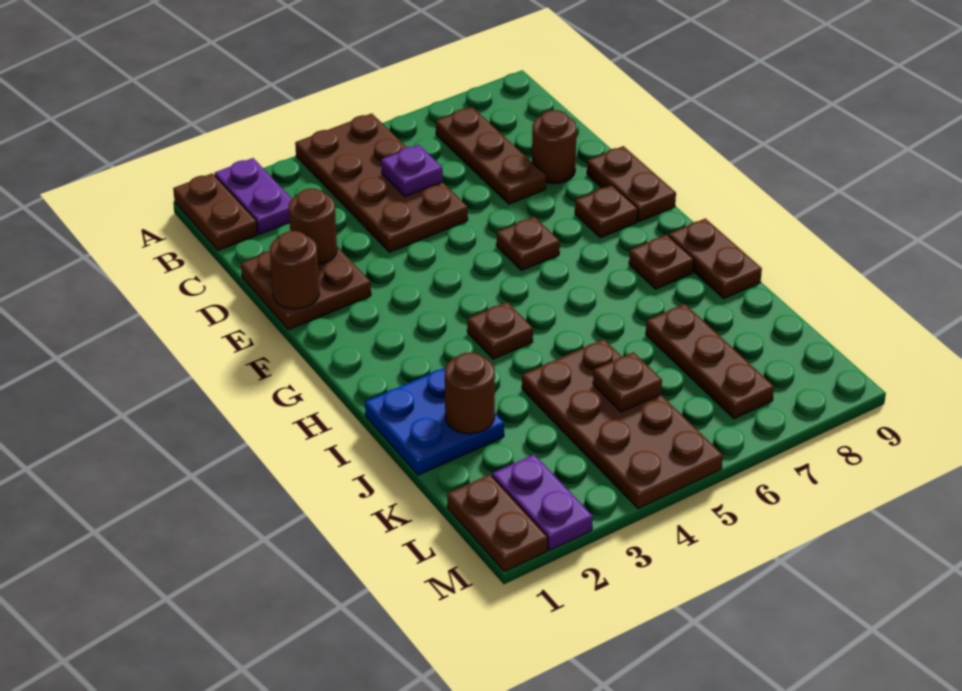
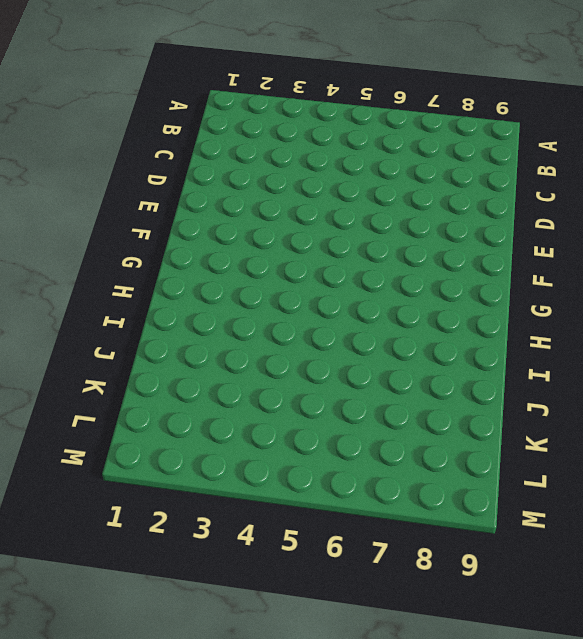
none -> brown 1x2 plate [173,173,258,250]
none -> purple 1x2 plate [215,158,292,234]
none -> brown 2x4 plate [295,113,468,252]

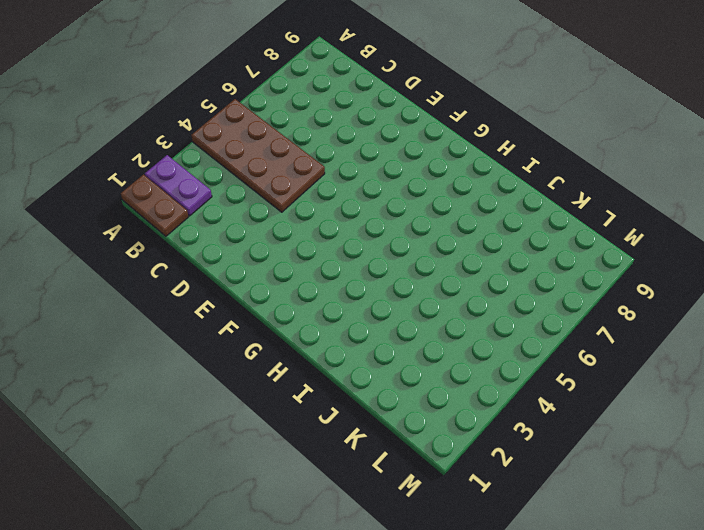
none -> brown 1x3 plate [436,107,546,204]
none -> brown 2x2 plate [241,247,371,330]
none -> brown 1x1 round brick [532,110,577,184]

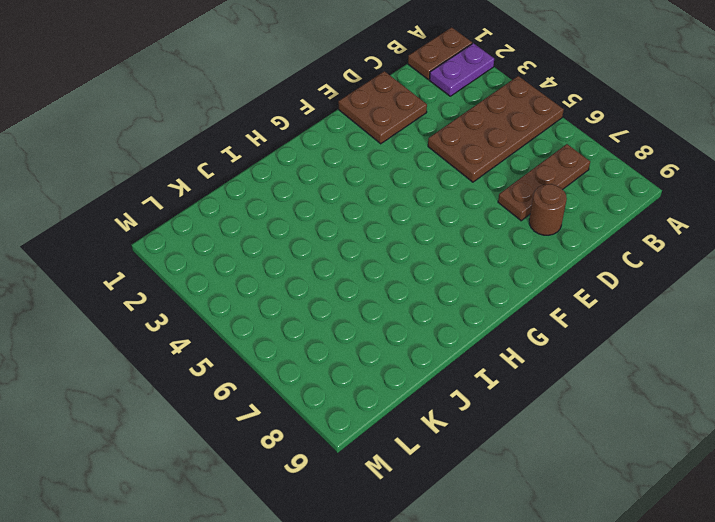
none -> brown 1x2 plate [587,146,676,222]
none -> brown 1x1 plate [496,217,560,271]
none -> brown 1x1 plate [575,185,638,238]

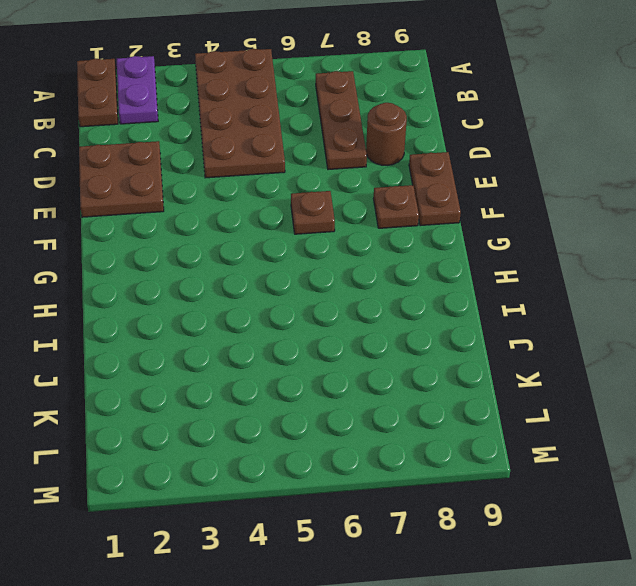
none -> brown 1x1 plate [467,302,533,359]
none -> brown 1x1 plate [629,235,694,289]
none -> brown 1x2 plate [669,218,762,298]

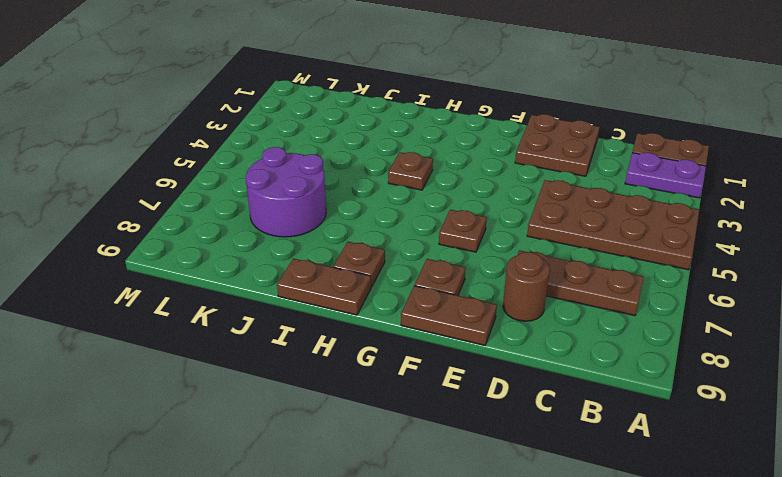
purple 2x2 round brick [245,147,326,237] -> brown 1x3 plate [646,304,774,419]
none -> blue 2x2 plate [365,368,504,475]
none -> brown 2x4 plate [522,339,723,509]
none -> brown 1x2 plate [447,474,548,572]

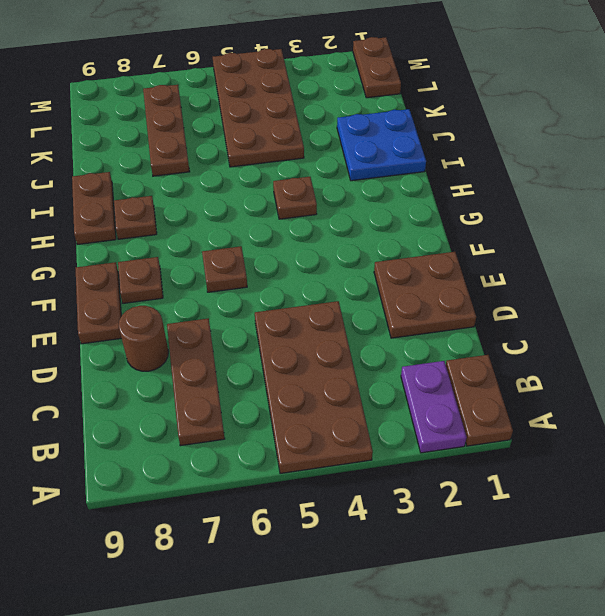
none -> purple 1x2 plate [492,455,593,550]
none -> purple 1x1 plate [381,145,443,196]
none -> brown 1x1 round brick [289,189,337,265]

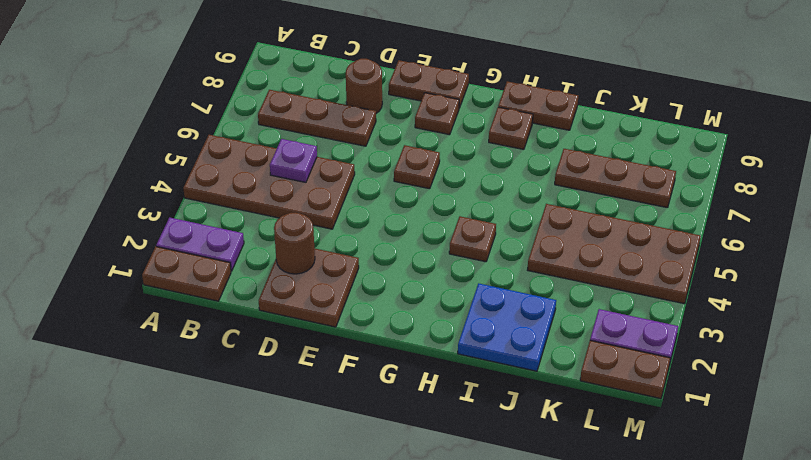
none -> brown 1x1 round brick [270,231,320,309]
none -> brown 1x1 round brick [445,352,495,434]
none -> brown 1x1 plate [593,352,662,412]

